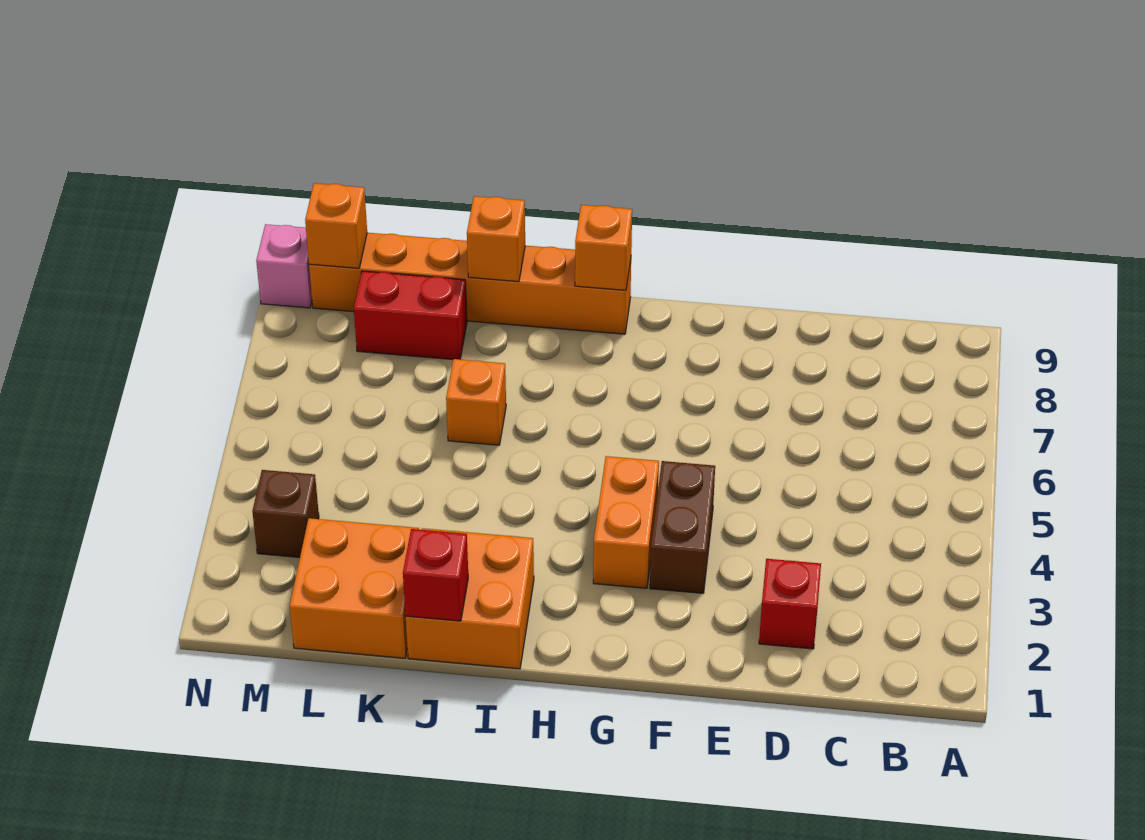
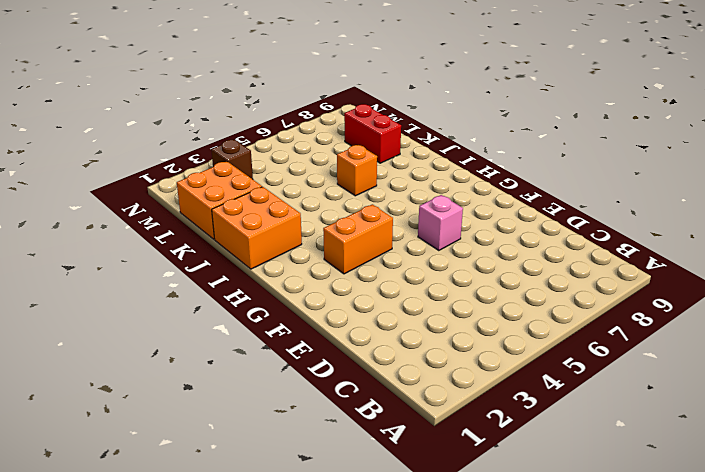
pink 1x1 brick [418,195,463,251] -> pink 1x1 brick moved to [256,224,312,308]
none -> red 1x1 brick [759,559,821,649]
none -> brown 1x2 brick [650,461,715,593]
none -> orange 1x6 brick [309,233,631,334]

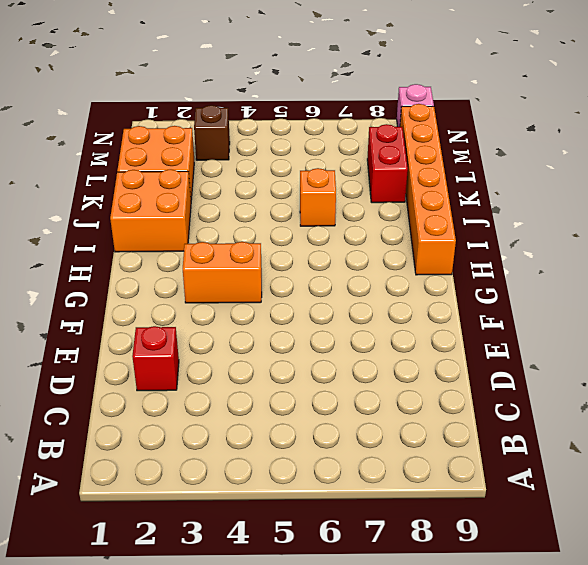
none -> brown 1x2 brick [650,461,715,593]
none -> orange 1x1 brick [575,205,632,290]
none -> red 1x1 brick [403,529,468,621]

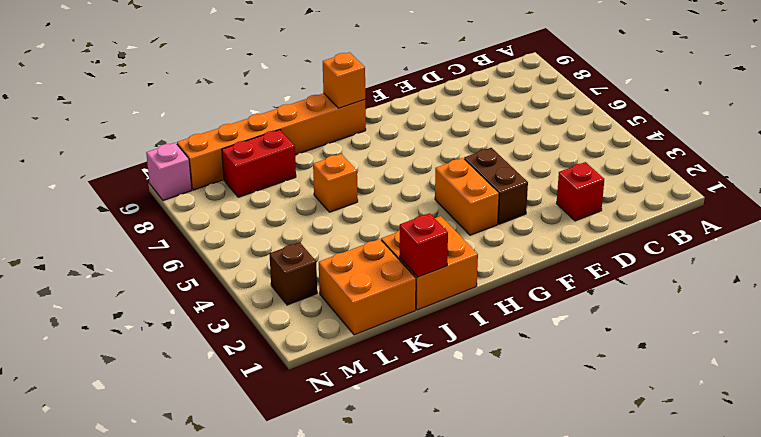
none -> orange 1x1 brick [467,196,525,282]
none -> orange 1x1 brick [305,183,367,268]

